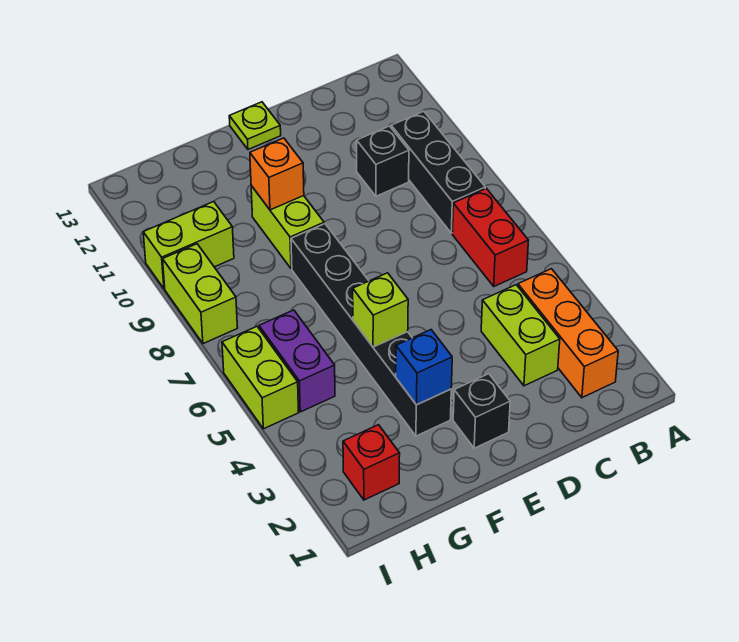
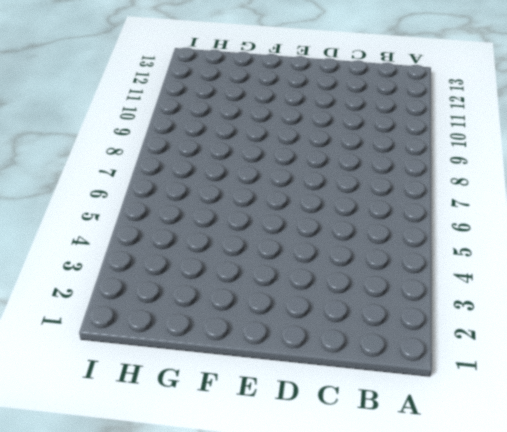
none -> orange 1x3 brick [518,269,618,398]
none -> red 1x2 brick [452,188,529,286]
none -> black 1x3 brick [391,111,485,233]

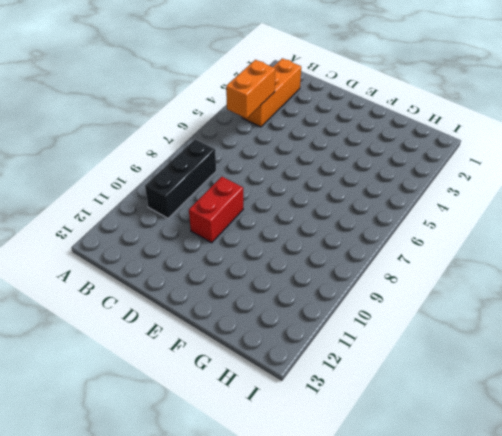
orange 1x2 brick [226,60,275,118] -> none
red 1x2 brick [189,177,243,243] -> red 1x2 brick moved to [452,188,529,286]
none -> lime 1x2 brick [481,285,560,386]
none -> black 1x1 brick [357,126,409,196]
none -> black 1x1 brick [453,374,510,448]

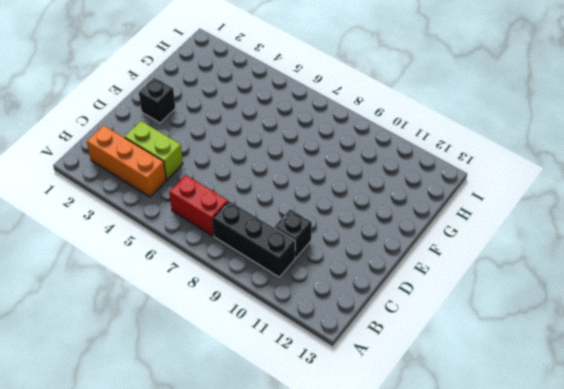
none -> lime 1x1 plate [229,102,281,149]
none -> black 1x6 brick [291,224,451,436]
none -> lime 1x2 brick [251,186,324,269]

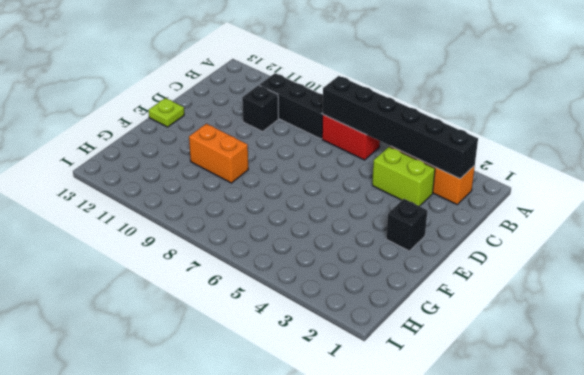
black 1x6 brick [323,76,478,179] -> black 1x6 brick moved to [291,224,451,436]
orange 1x2 brick [189,124,248,183] -> lime 1x2 brick [251,186,324,269]
none -> red 1x1 brick [343,425,400,500]
none -> purple 1x2 brick [259,310,335,412]
none -> lime 1x2 brick [143,202,234,289]

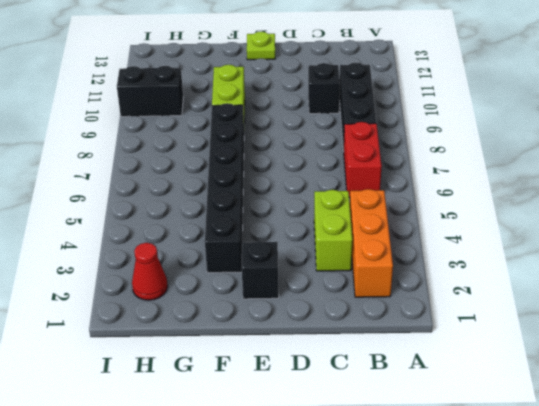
red 1x1 cone [132,243,168,300] -> red 1x1 brick [343,425,400,500]
black 1x2 brick [117,66,183,117] -> lime 1x2 brick [143,202,234,289]
none -> purple 1x2 brick [259,310,335,412]
none -> lime 1x2 brick [222,327,298,429]
none -> lime 1x2 brick [163,244,237,344]

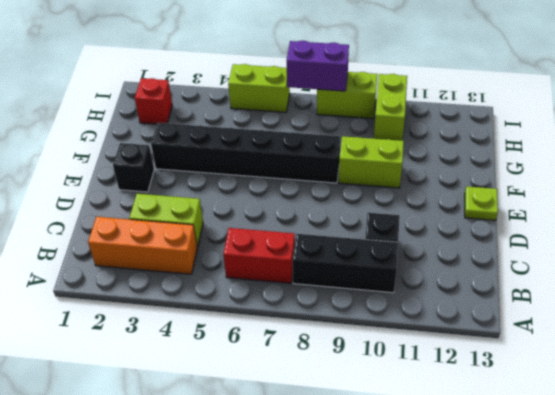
purple 1x2 brick [286,41,349,91] -> purple 1x2 brick moved to [259,310,335,412]
none -> blue 1x1 brick [396,330,452,405]
none -> lime 1x1 brick [353,273,408,347]
none -> orange 1x1 brick [250,138,304,210]

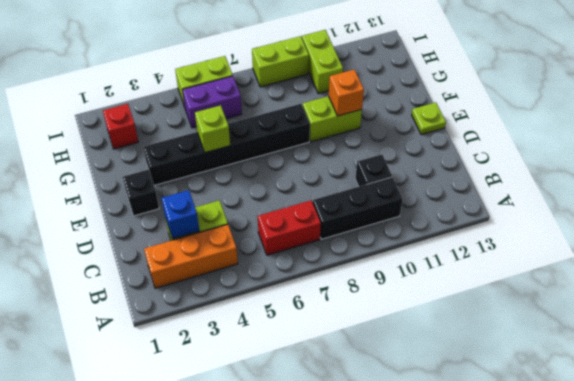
blue 1x1 brick [162,190,199,239] -> blue 1x1 brick moved to [396,330,452,405]

